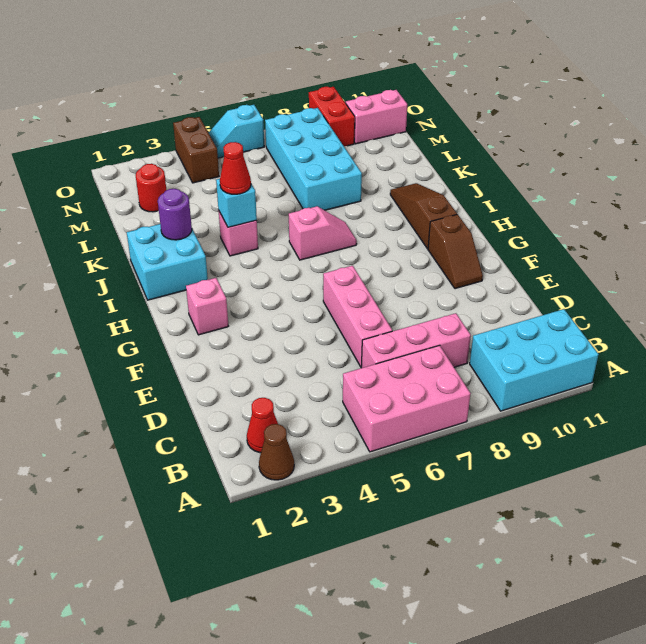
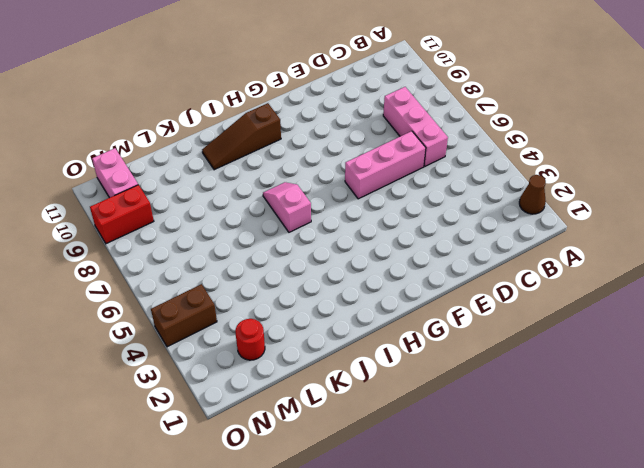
none -> pink 2x3 brick [343,345,471,452]
none -> cyan 2x3 brick [470,309,599,411]
none -> red 1x1 cone [247,398,278,453]

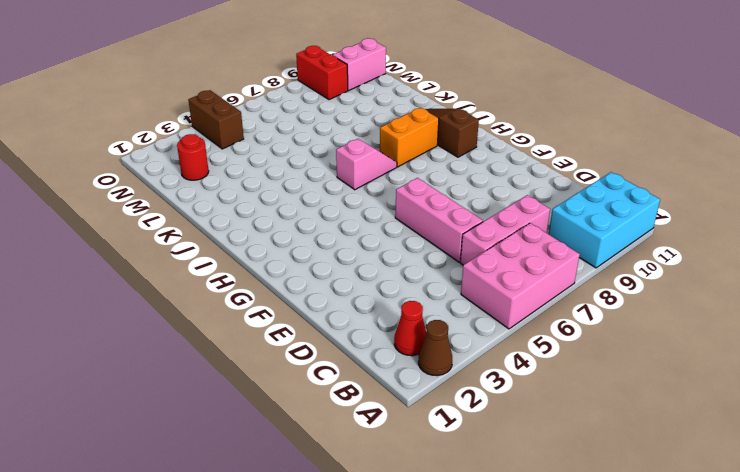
orange 1x2 brick [380,108,439,167] -> none
none -> brown 1x2 slope [428,214,483,289]
none -> pink 1x1 brick [186,278,228,335]
none -> cyan 2x2 brick [127,224,208,300]

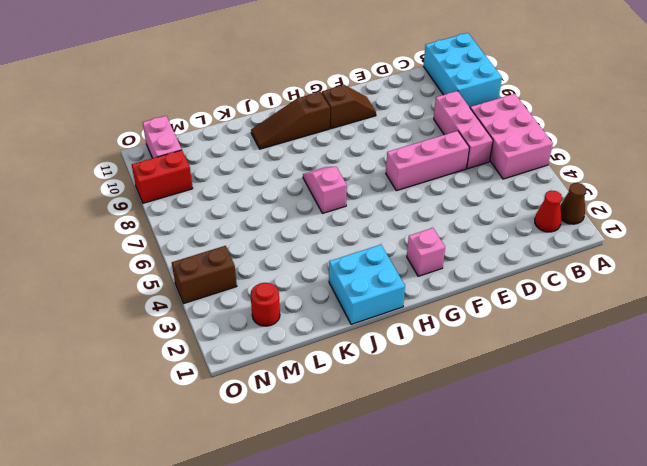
none -> pink 1x1 brick [219,212,258,256]
none -> cyan 2x4 brick [265,108,362,210]
none -> cyan 1x2 slope [209,105,264,158]

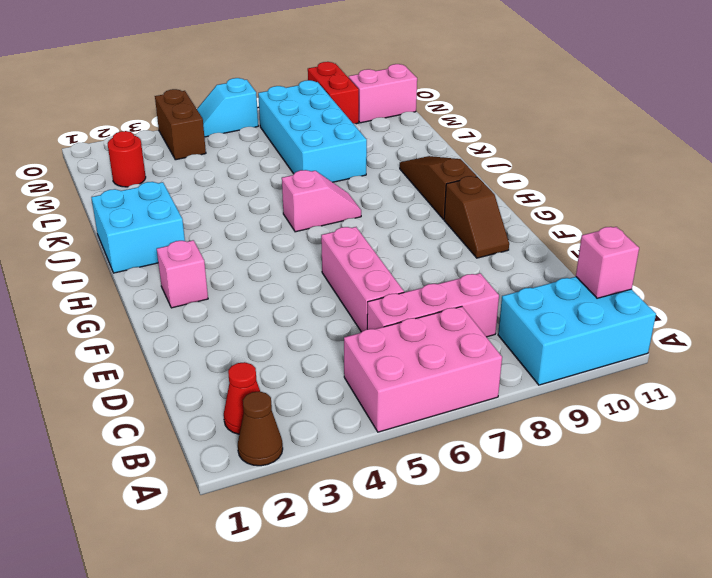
pink 1x1 brick [576,227,639,298] -> pink 1x1 brick moved to [219,212,258,256]
none -> purple 1x1 round brick [158,189,192,240]
none -> cyan 1x1 brick [216,179,257,227]
none -> red 1x1 cone [220,142,251,194]

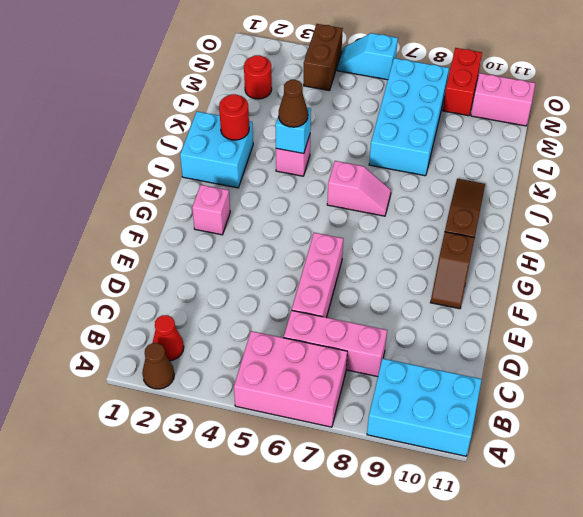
red 1x1 round brick [219,94,249,140] -> purple 1x1 round brick [158,189,192,240]
brown 1x1 cone [279,80,308,127] -> red 1x1 cone [220,142,251,194]

